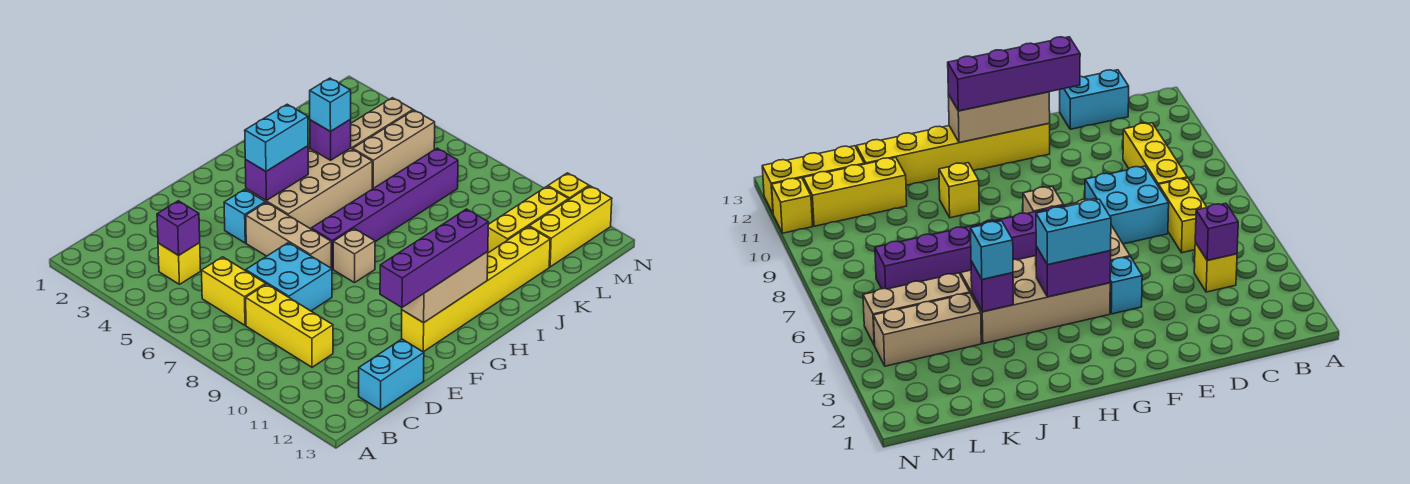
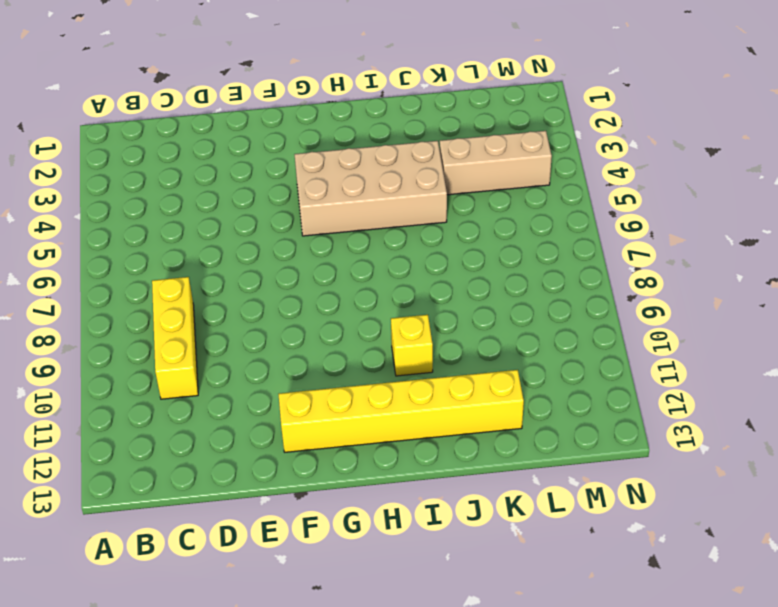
none -> yellow 1x1 brick [158,243,201,284]
none -> yellow 1x2 brick [202,257,266,325]
none -> cyan 1x2 brick [359,339,424,410]

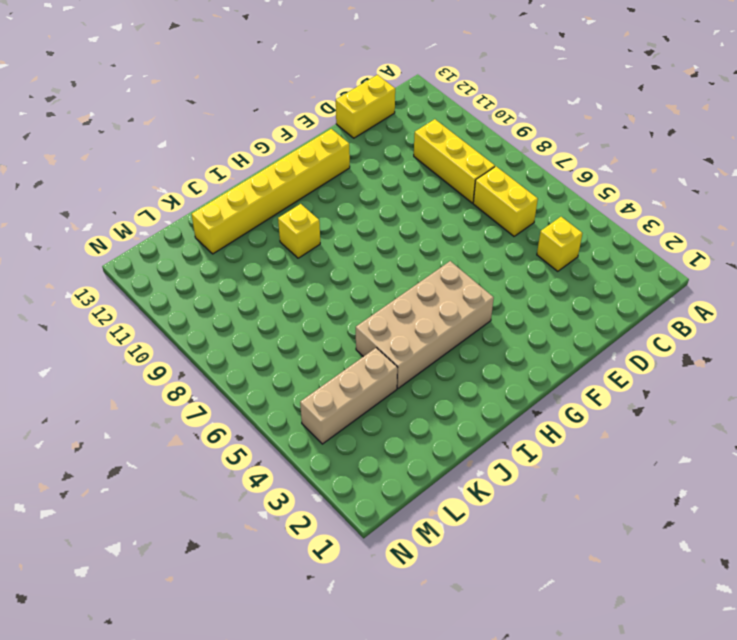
yellow 1x2 brick [336,75,395,138] -> cyan 1x2 brick [359,339,424,410]
none -> cyan 2x2 brick [246,243,332,311]
none -> cyan 1x1 brick [224,189,265,243]
none -> tan 1x3 brick [246,202,331,268]

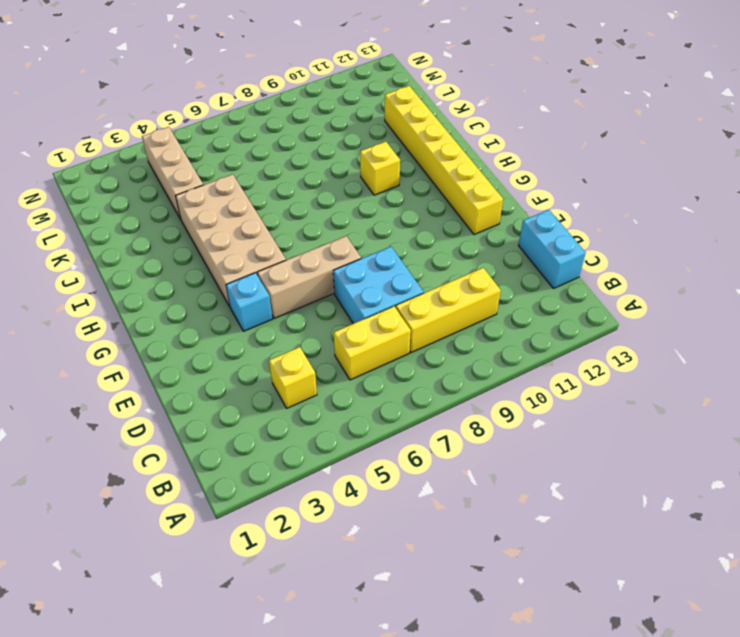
none -> purple 1x6 brick [311,148,458,269]
none -> tan 1x1 brick [333,228,375,283]
none -> tan 1x3 brick [353,110,435,188]

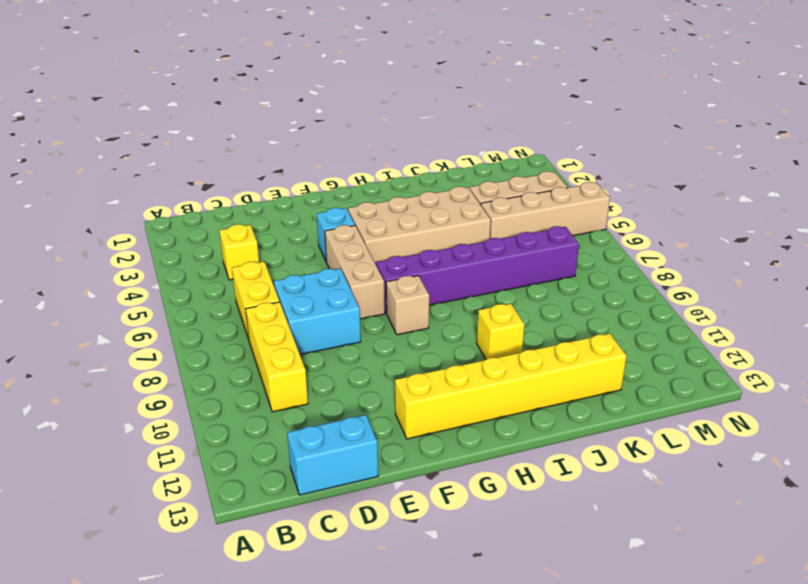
tan 1x4 brick [481,182,610,239] -> tan 1x3 brick [353,110,435,188]
none -> yellow 1x3 brick [487,186,569,253]
none -> yellow 1x3 brick [529,186,612,267]
none -> yellow 1x1 brick [548,173,589,199]

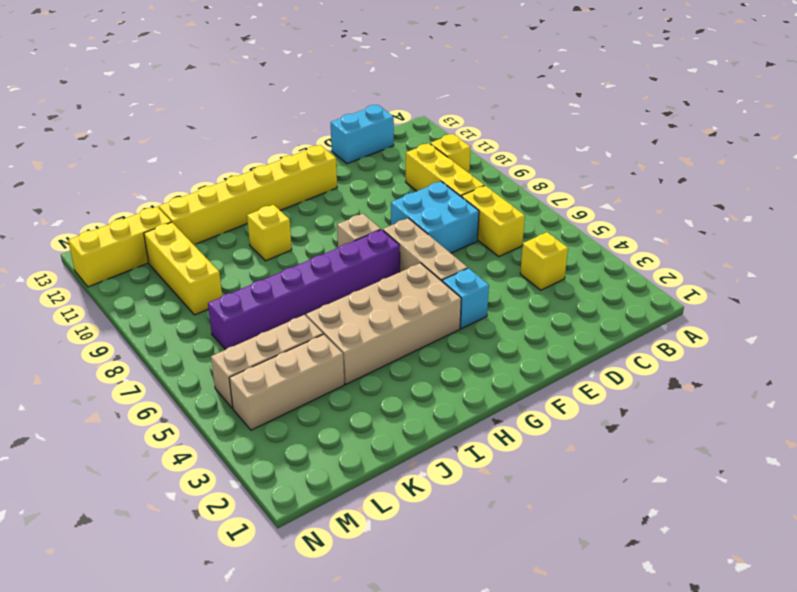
yellow 1x1 brick [430,134,470,173] -> yellow 1x1 brick moved to [548,173,589,199]
yellow 1x3 brick [144,222,222,315] -> yellow 1x3 brick turned to [487,186,569,253]
none -> purple 1x1 brick [157,201,200,256]
none -> tan 1x3 brick [402,252,488,323]
none -> purple 1x2 brick [245,146,308,201]

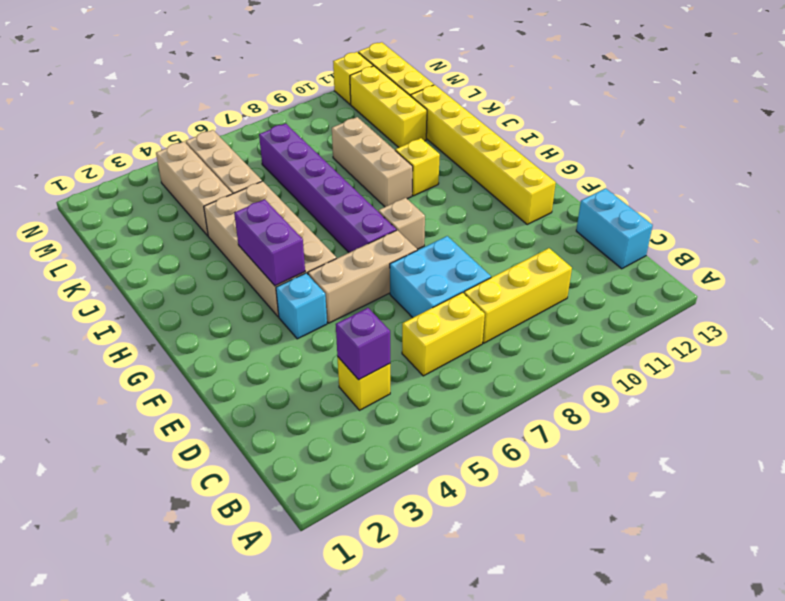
tan 1x3 brick [332,117,413,207] -> tan 1x3 brick moved to [402,252,488,323]
none -> purple 1x1 brick [310,119,351,160]
none -> purple 1x4 brick [380,209,488,307]
none -> cyan 1x2 brick [245,104,308,171]

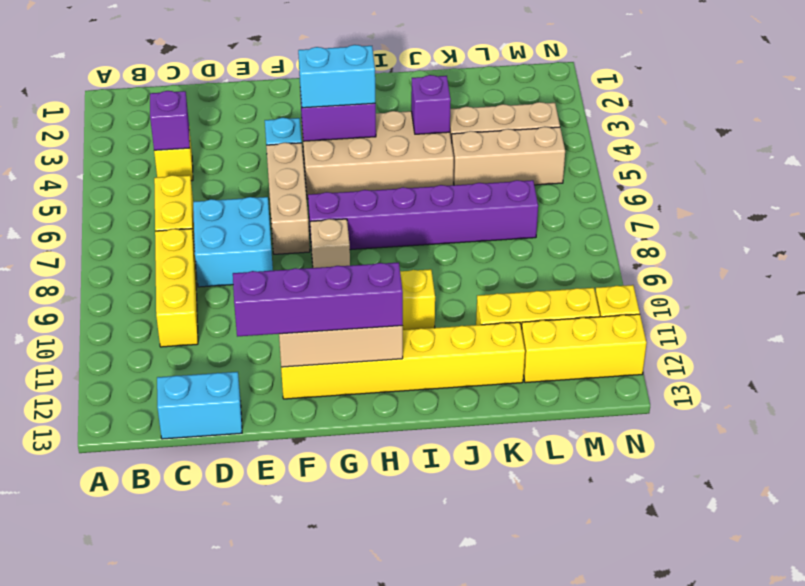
none -> cyan 1x1 brick [310,78,351,132]

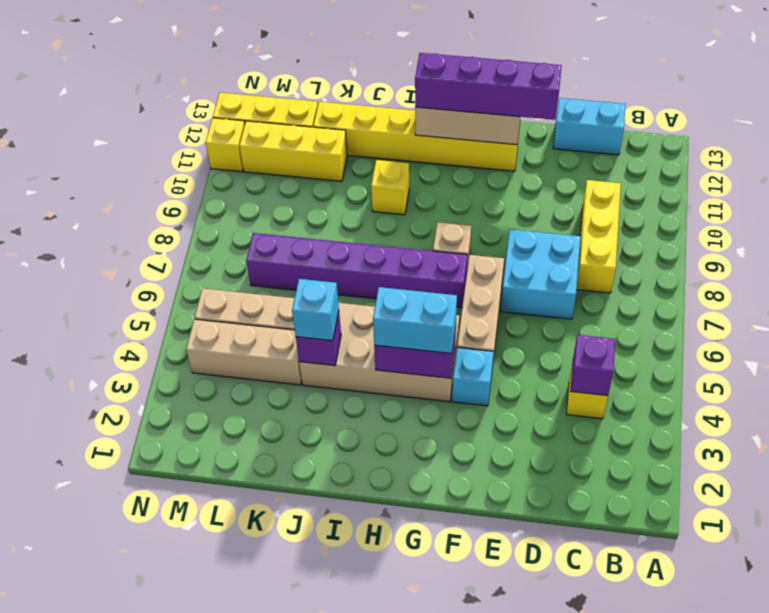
none -> yellow 1x2 brick [202,257,266,325]

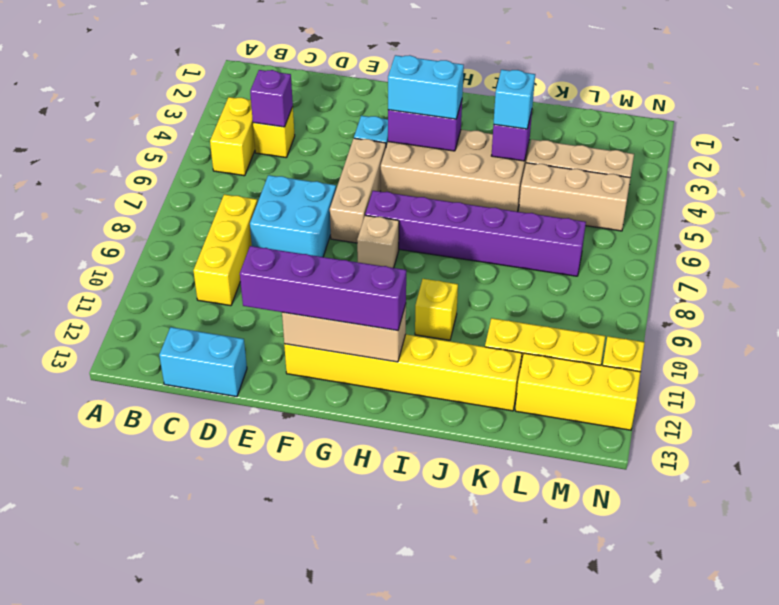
yellow 1x2 brick [210,97,255,176] -> yellow 1x2 brick moved to [202,257,266,325]

